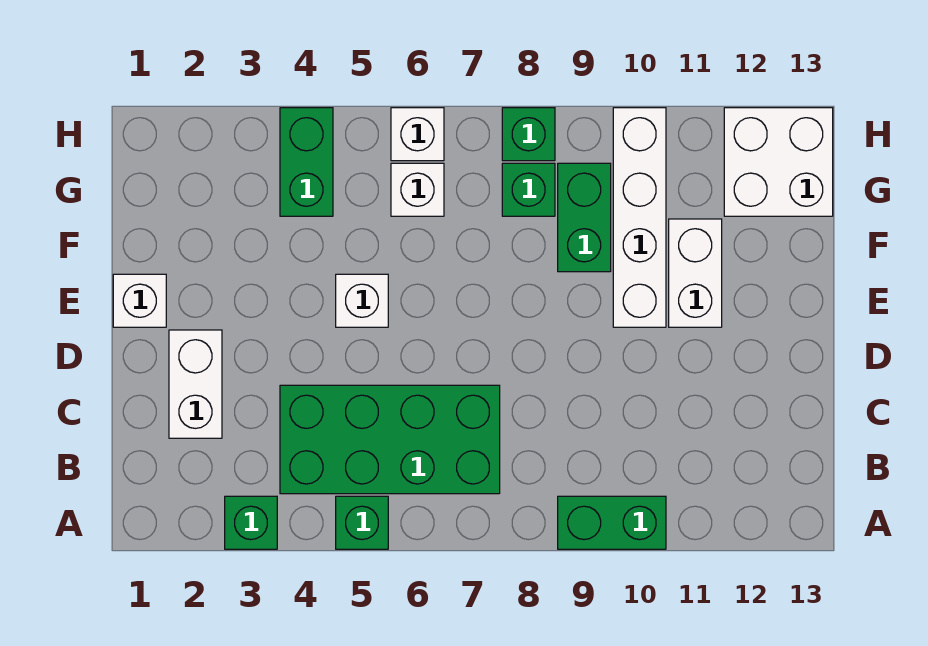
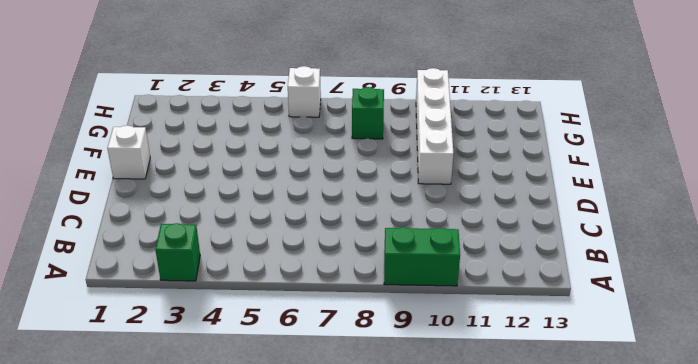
none -> green 1x1 brick [336,496,388,549]
none -> green 2x4 brick [280,385,500,494]
none -> white 1x2 brick [169,330,222,438]

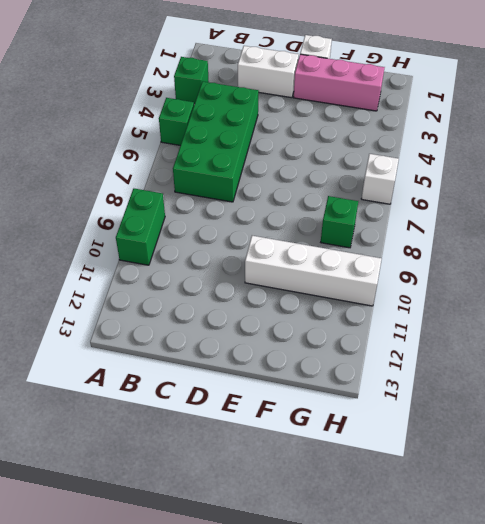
pink 1x3 brick [293,54,385,111] -> none
none -> white 1x1 brick [336,274,388,327]
none -> white 1x2 brick [669,219,722,327]
none -> green 1x2 brick [558,163,611,272]

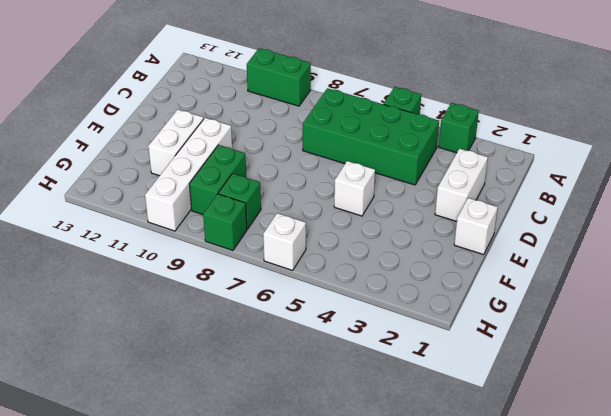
none -> green 1x2 brick [280,108,333,216]
none -> white 1x1 brick [391,163,444,216]
none -> white 2x2 brick [724,108,833,216]

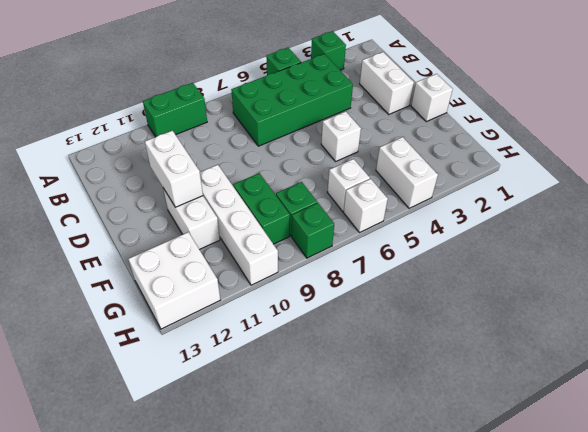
white 1x2 brick [145,131,203,207] -> none
white 1x2 brick [376,137,438,208] -> green 1x2 brick [280,108,333,216]

